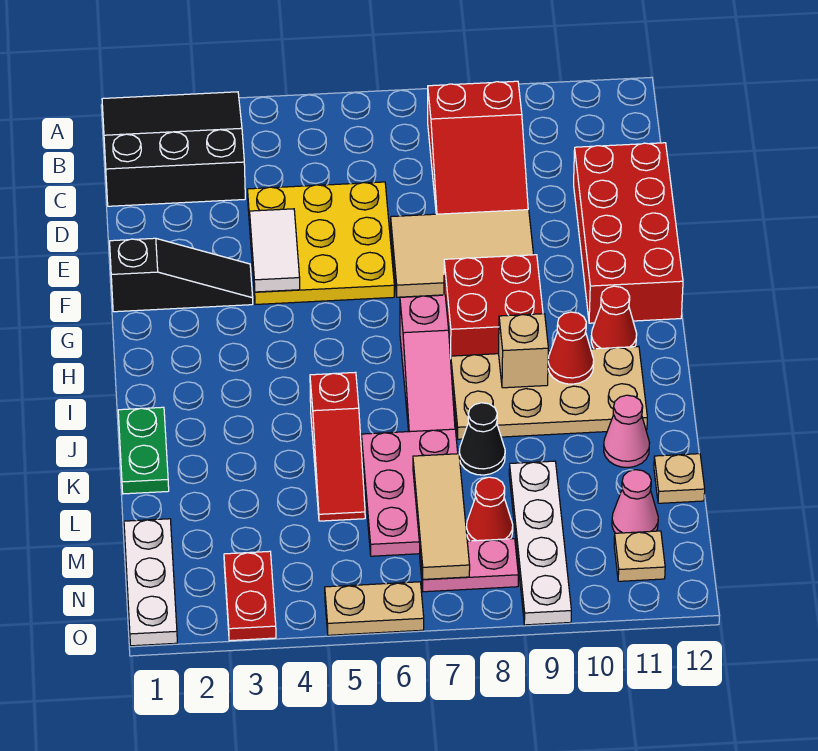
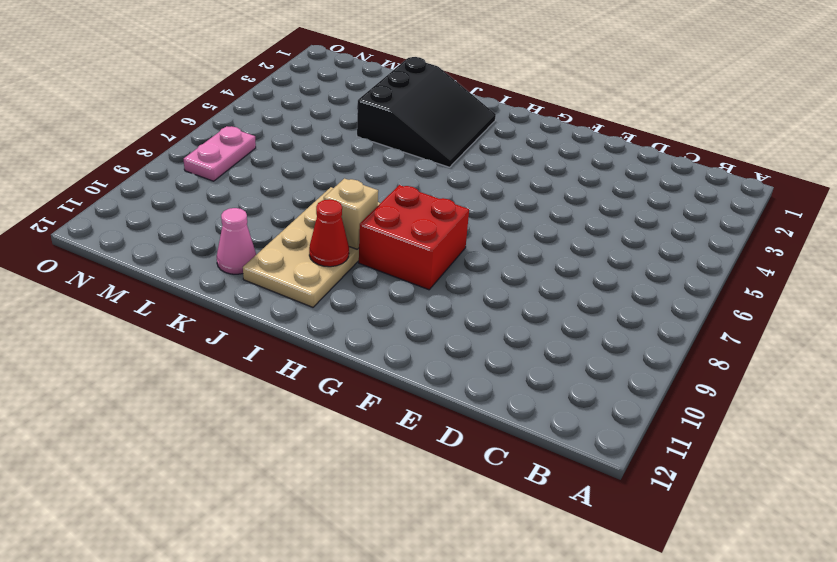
black 3x3 slope [357,57,496,167] -> black 3x3 slope moved to [102,92,245,206]
none -> red 2x3 slope [428,81,528,214]
none -> yellow 3x3 plate [247,182,394,305]
none -> red 2x4 brick [574,143,683,323]

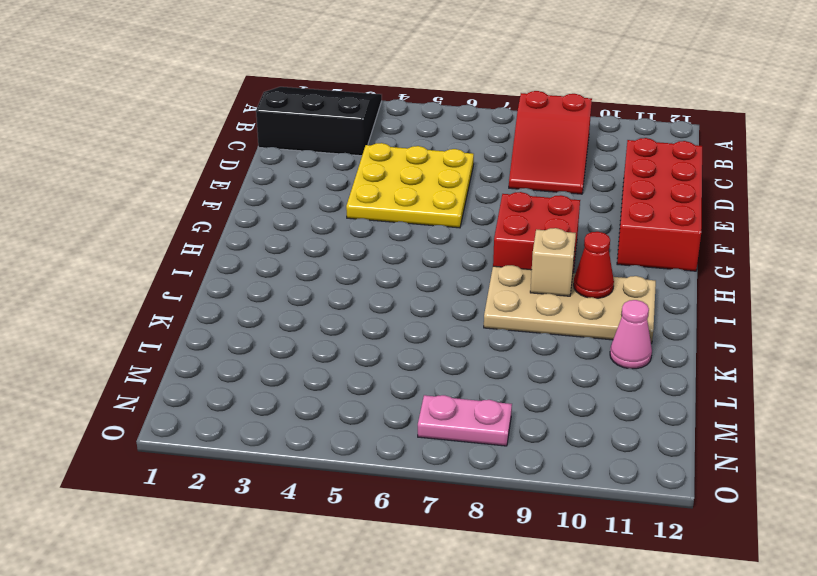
none -> tan 2x3 tile [391,210,534,297]
none -> black 1x3 slope [110,238,253,312]
none -> pink 1x3 slope [400,295,455,432]

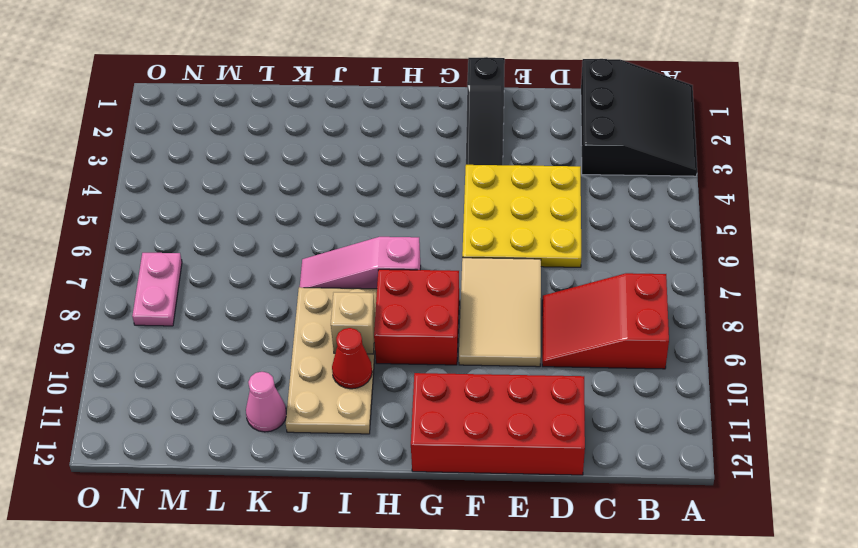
none -> red 1x1 cone [591,286,637,349]
none -> green 1x2 plate [118,407,169,494]
none -> red 1x3 slope [310,372,365,521]

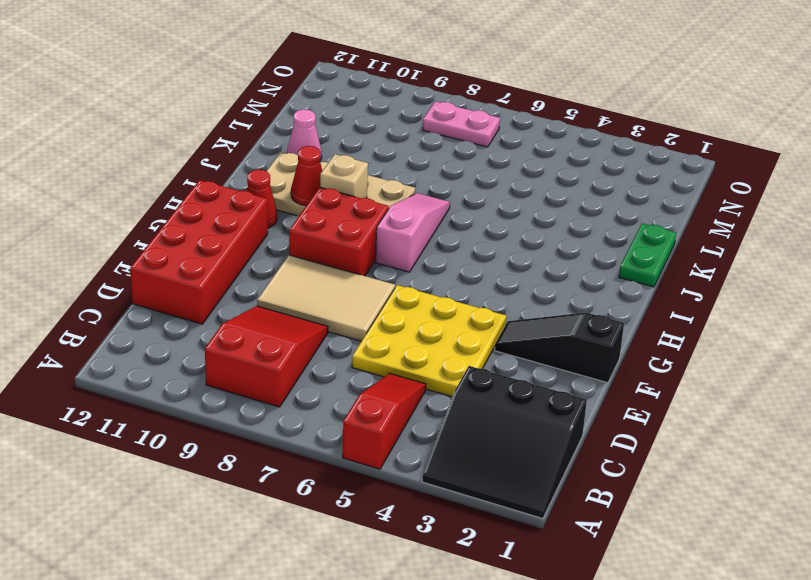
red 1x3 slope [343,373,426,469] -> red 1x3 slope moved to [310,372,365,521]
none -> pink 2x3 plate [361,429,458,556]
none -> black 1x1 cone [459,403,505,475]
none -> white 1x4 plate [509,461,571,625]

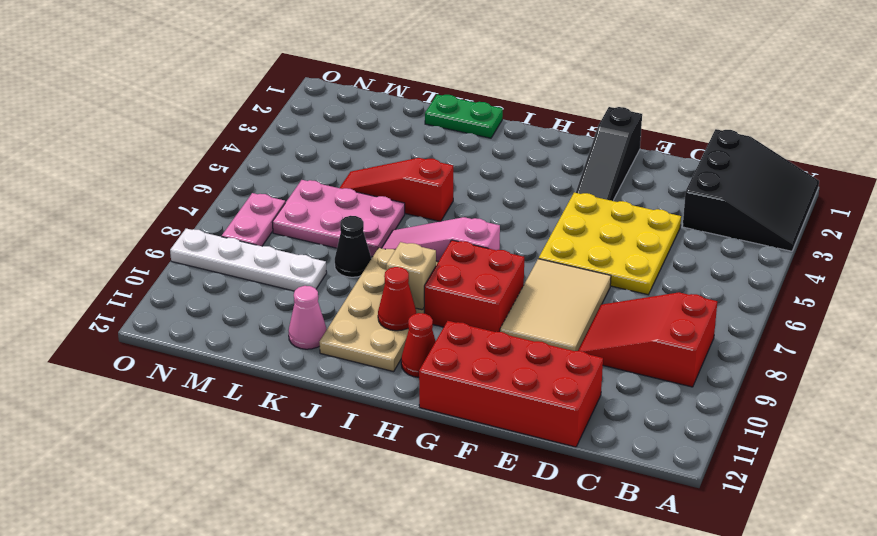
none -> tan 1x1 plate [654,454,705,503]
none -> white 1x3 plate [124,519,177,646]
none -> red 1x1 cone [466,477,513,541]

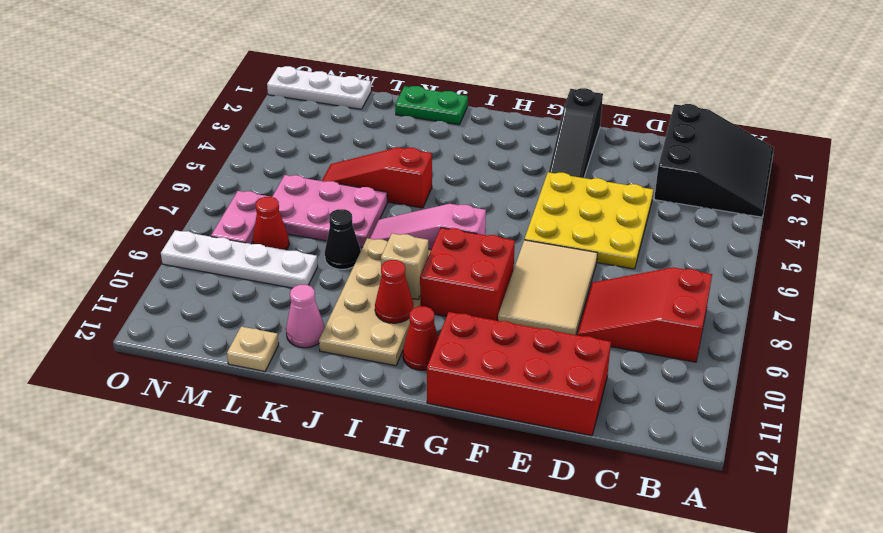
none -> pink 1x1 cone [612,470,658,533]
none -> red 1x2 plate [224,551,276,641]
none -> tan 1x1 plate [614,531,665,581]

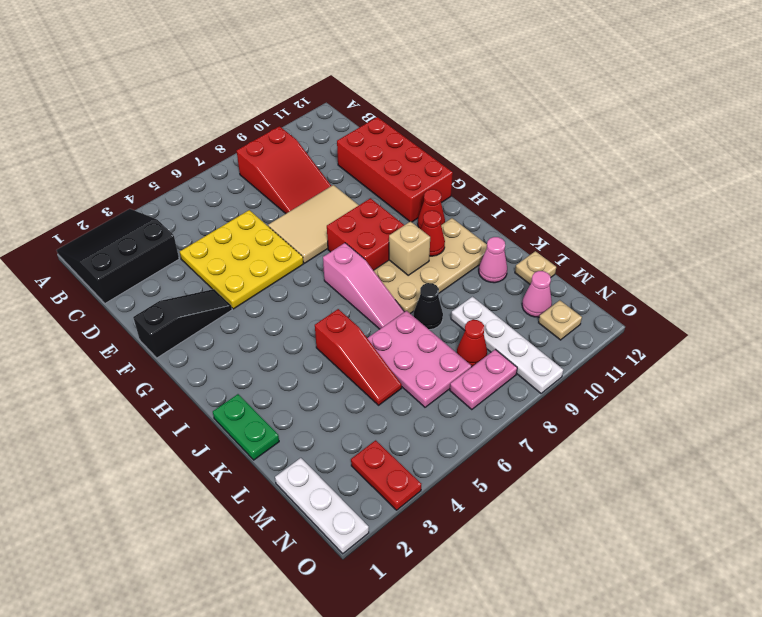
none -> tan 1x2 plate [325,582,424,635]
none -> white 1x2 tile [250,209,300,292]
none -> tan 1x3 tile [413,454,470,579]

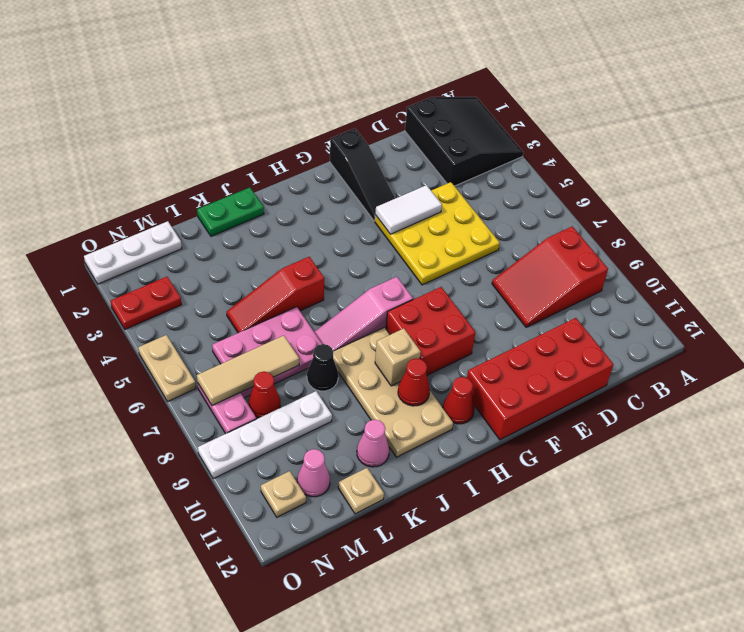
none -> tan 2x3 tile [391,210,534,297]

